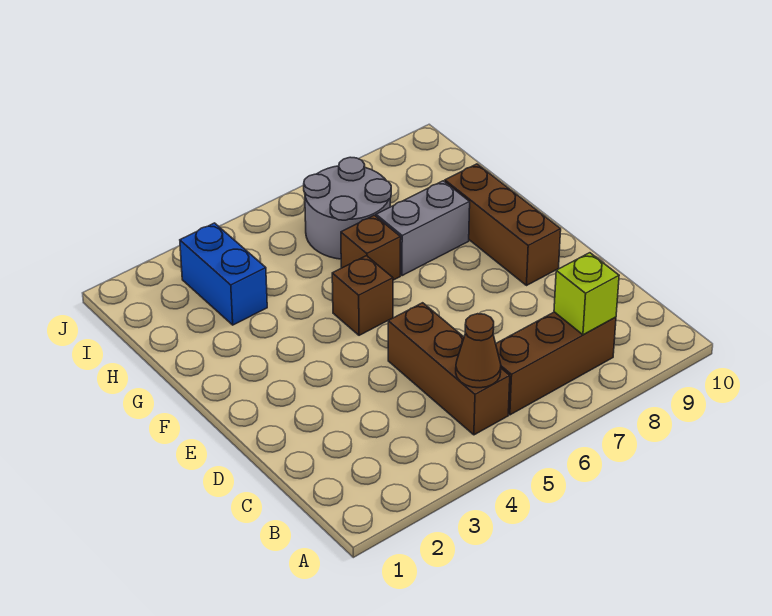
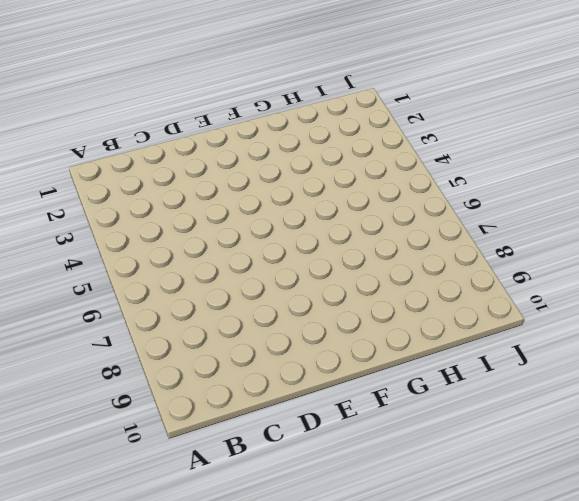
none -> brown 1x3 brick [388,303,510,435]
none -> brown 1x3 brick [496,312,616,415]

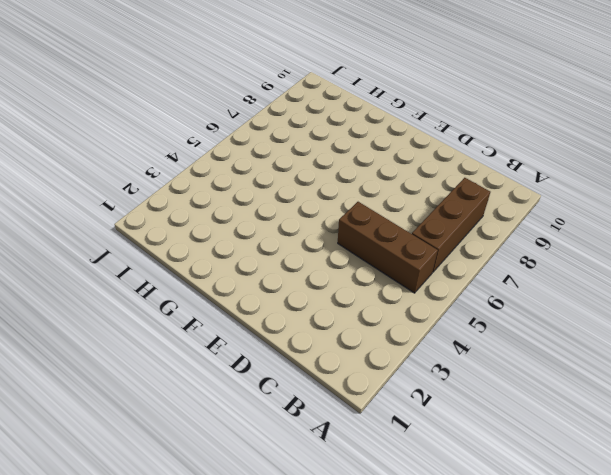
none -> brown 1x3 brick [445,164,561,286]
none -> brown 1x1 brick [332,256,393,335]

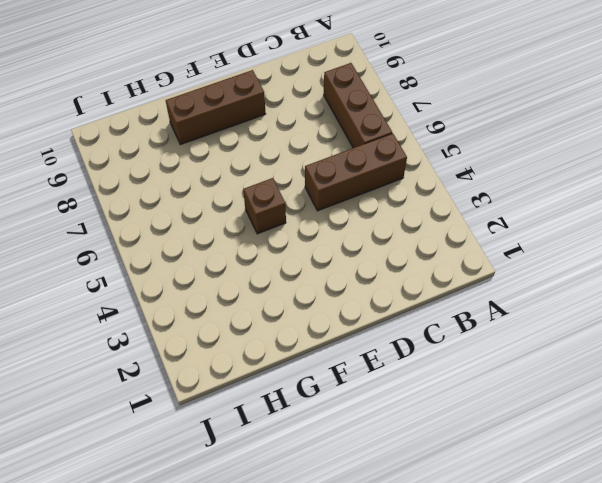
none -> brown 1x1 brick [341,215,401,280]
none -> grey 1x2 brick [376,181,470,276]

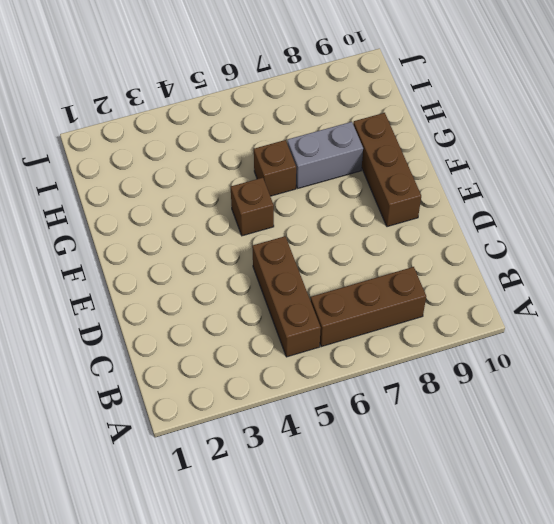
none -> blue 1x2 brick [180,223,267,325]
none -> grey 2x2 round brick [304,157,391,259]

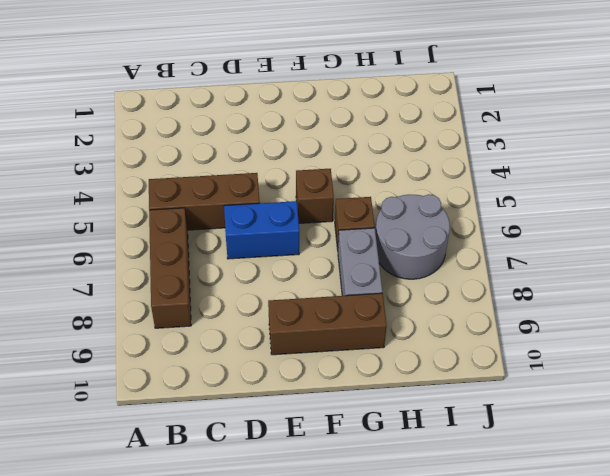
blue 1x2 brick [224,201,299,259] -> blue 1x2 brick moved to [180,223,267,325]
none -> brown 1x1 cone [456,314,501,388]
none -> lime 1x1 brick [554,253,619,335]

